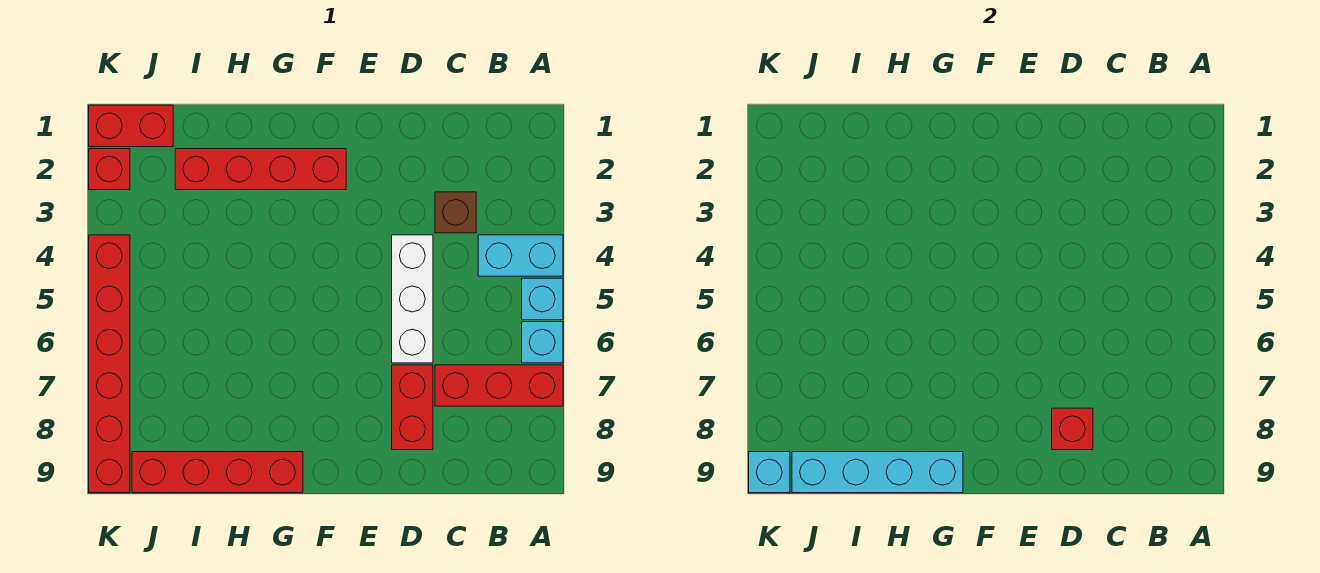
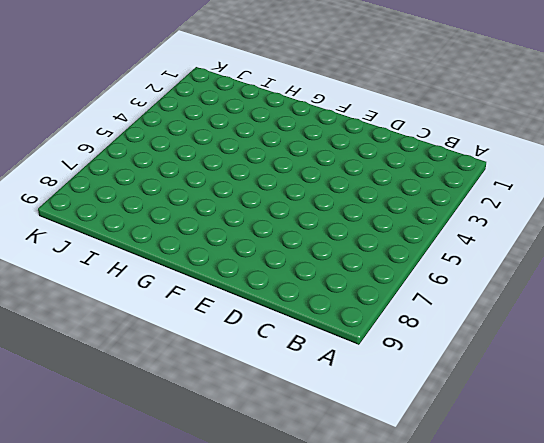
none -> cyan 1x2 brick [478,235,563,276]
none -> cyan 1x1 brick [522,278,563,320]
none -> cyan 1x1 brick [522,322,563,363]

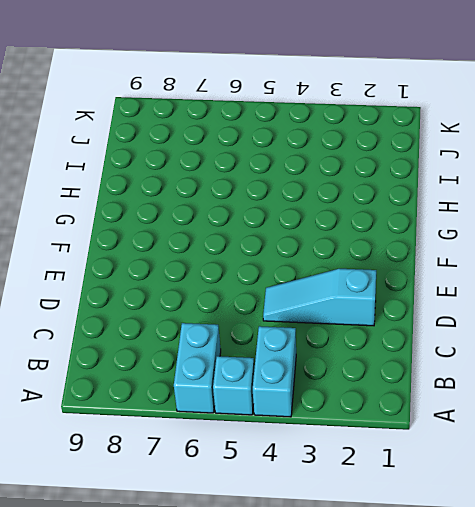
cyan 1x2 brick [174,323,221,413] -> cyan 1x1 brick [522,322,563,363]
cyan 1x3 slope [263,269,376,326] -> white 1x3 brick [392,235,433,363]
none -> red 1x3 brick [435,365,563,406]
none -> brown 1x1 brick [435,192,476,233]
none -> red 1x2 brick [392,365,433,450]

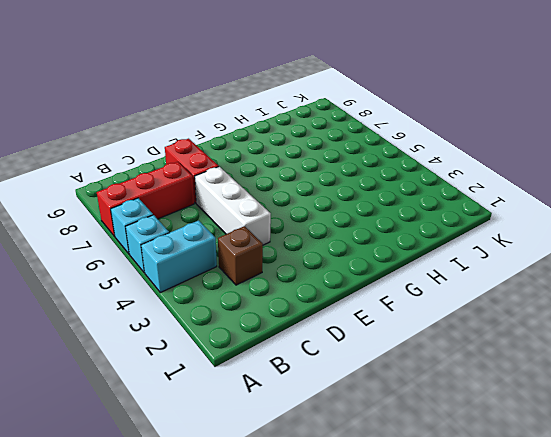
none -> red 1x4 brick [175,149,346,190]
none -> red 1x4 brick [132,452,303,493]
none -> red 1x2 brick [89,105,173,147]

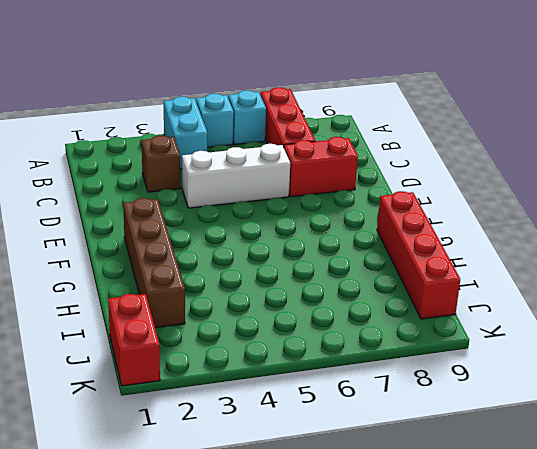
brown 1x4 brick [123,198,185,328] -> red 1x4 brick [175,149,346,190]
none -> red 1x1 brick [89,149,130,190]
none -> red 1x6 brick [89,235,130,493]
none -> red 1x1 brick [1052,408,1093,450]

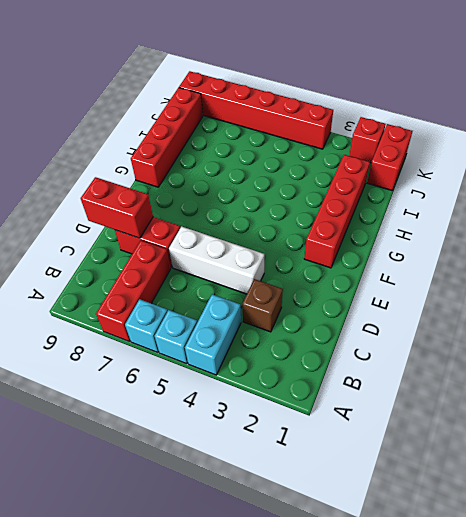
red 1x2 brick [81,177,153,238] -> red 1x1 brick [1052,408,1093,450]
none -> cyan 1x4 brick [792,452,963,493]
none -> cyan 1x1 brick [749,452,790,493]

